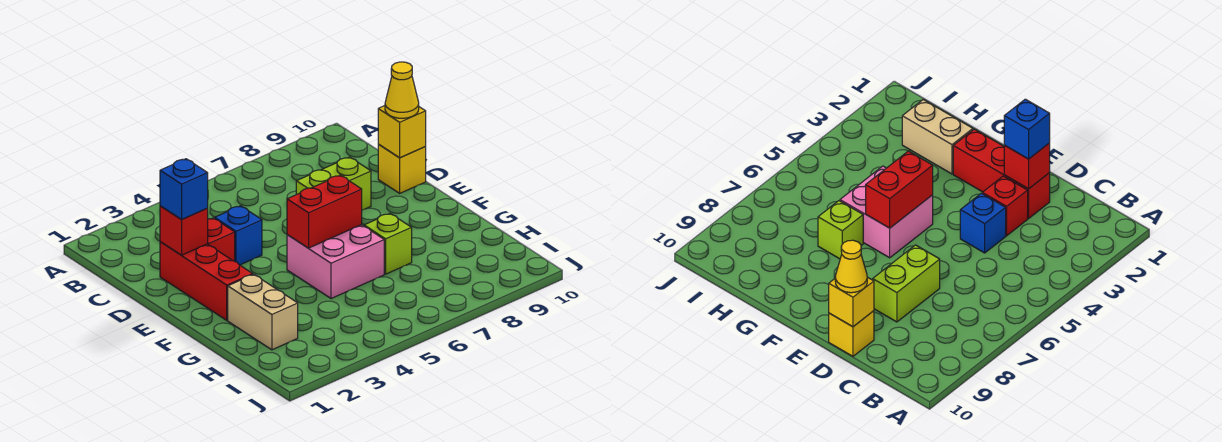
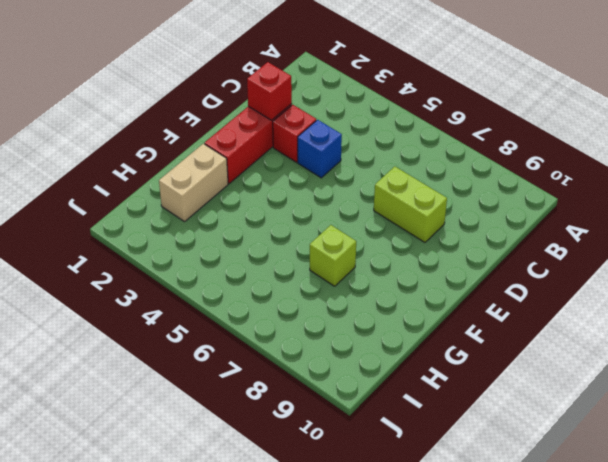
none -> yellow 1x1 brick [378,144,426,193]
none -> pink 2x2 brick [287,225,384,299]
none -> yellow 1x1 brick [378,106,426,158]

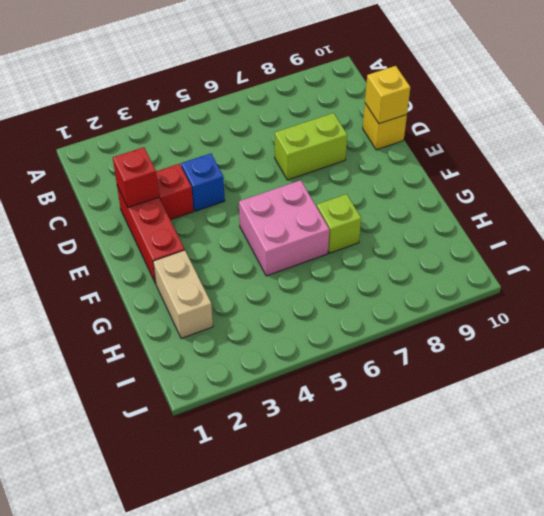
none -> red 1x2 brick [287,175,362,248]
none -> blue 1x1 brick [160,159,208,220]
none -> yellow 1x1 cone [385,62,419,118]

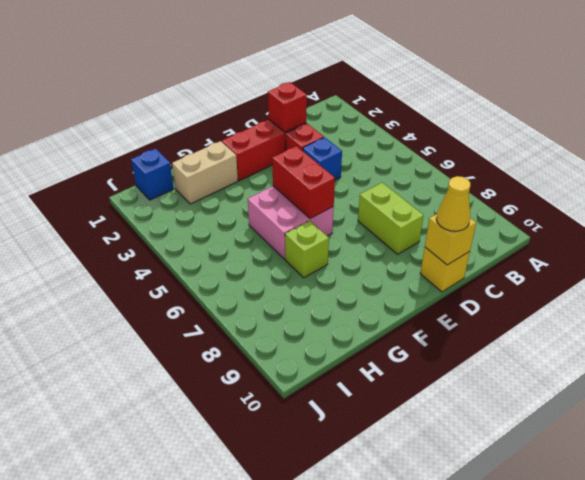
blue 1x1 brick [131,149,174,200] -> blue 1x1 brick moved to [160,159,208,220]

